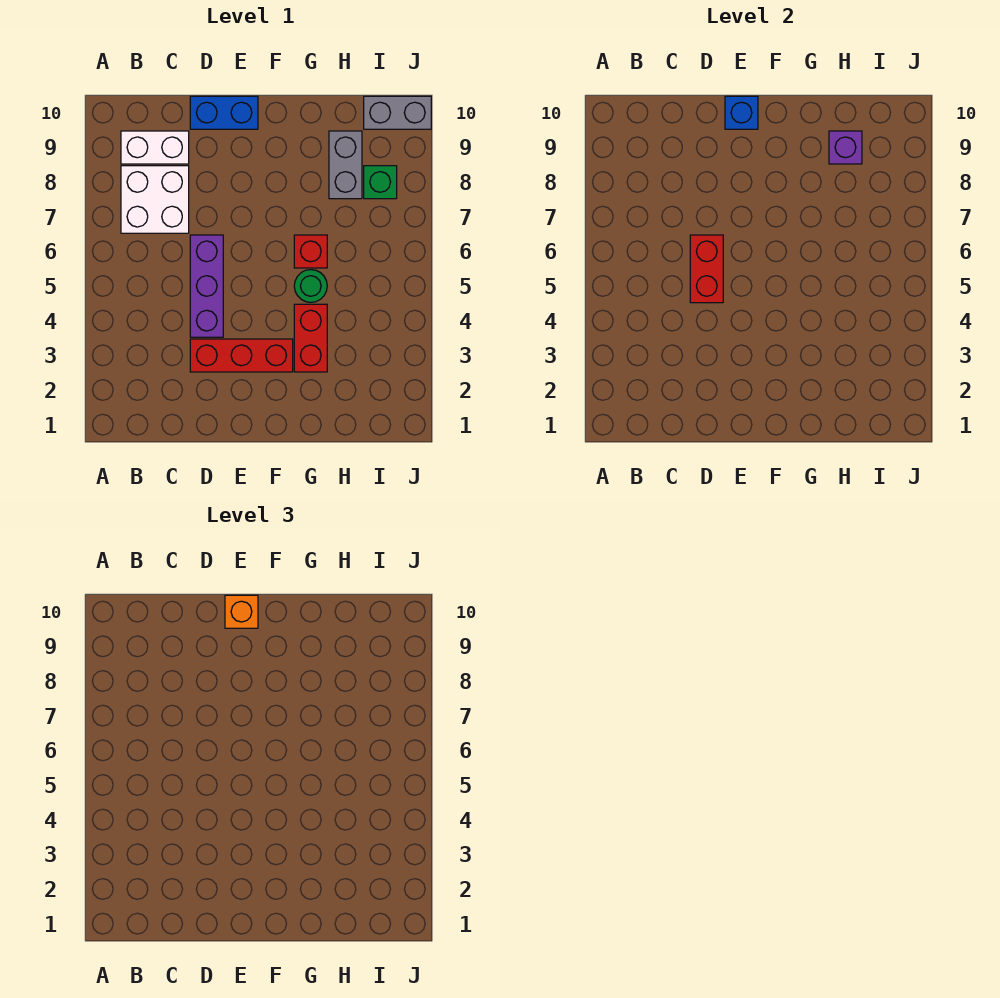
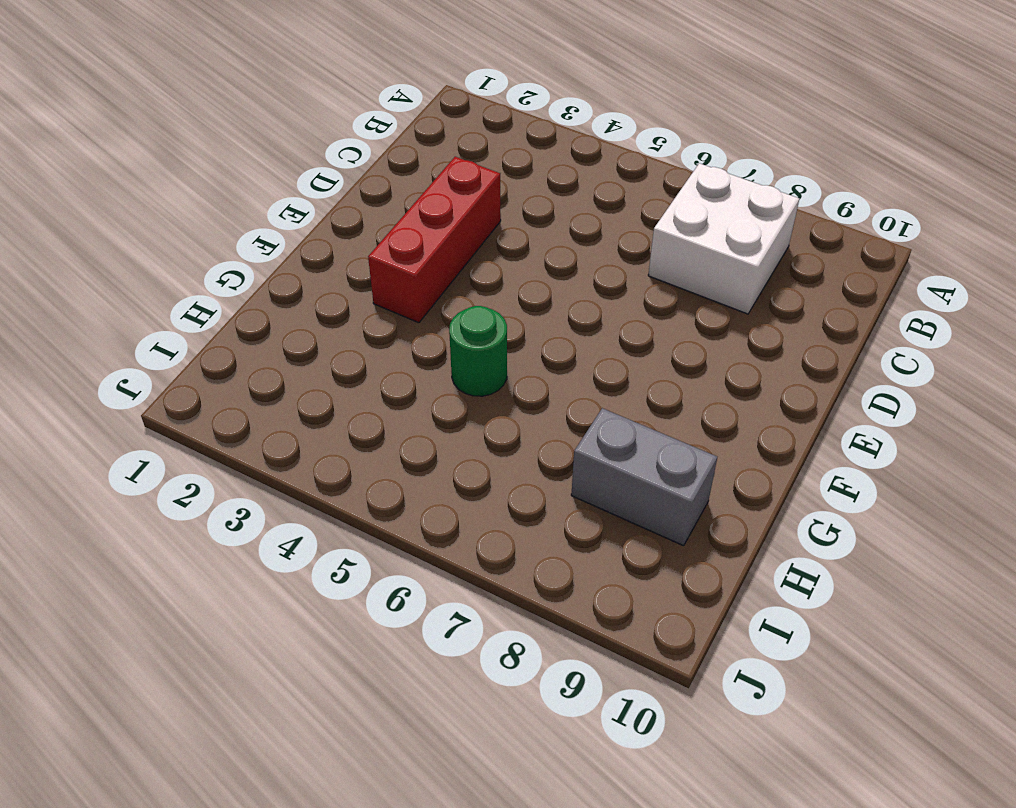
none -> white 1x2 brick [121,131,189,164]
none -> purple 1x3 brick [190,235,223,337]
none -> blue 1x2 brick [190,96,258,129]

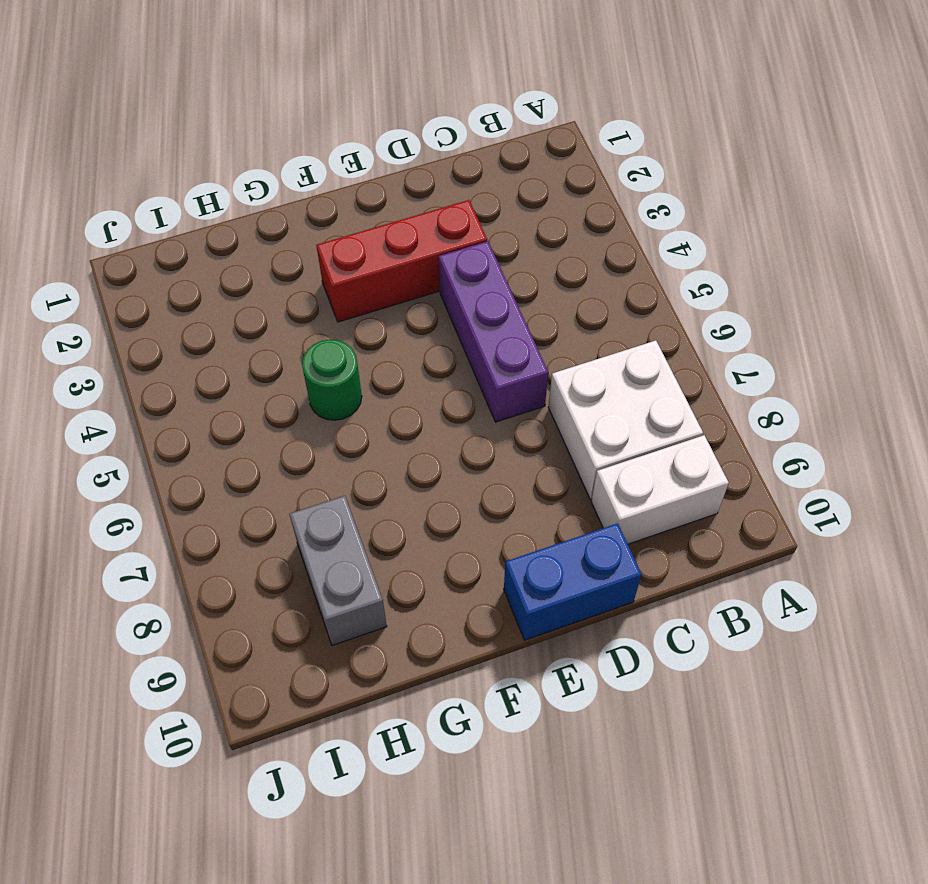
none -> red 1x2 brick [294,304,327,372]
none -> red 1x1 brick [294,235,327,268]
none -> green 1x1 brick [364,166,397,199]

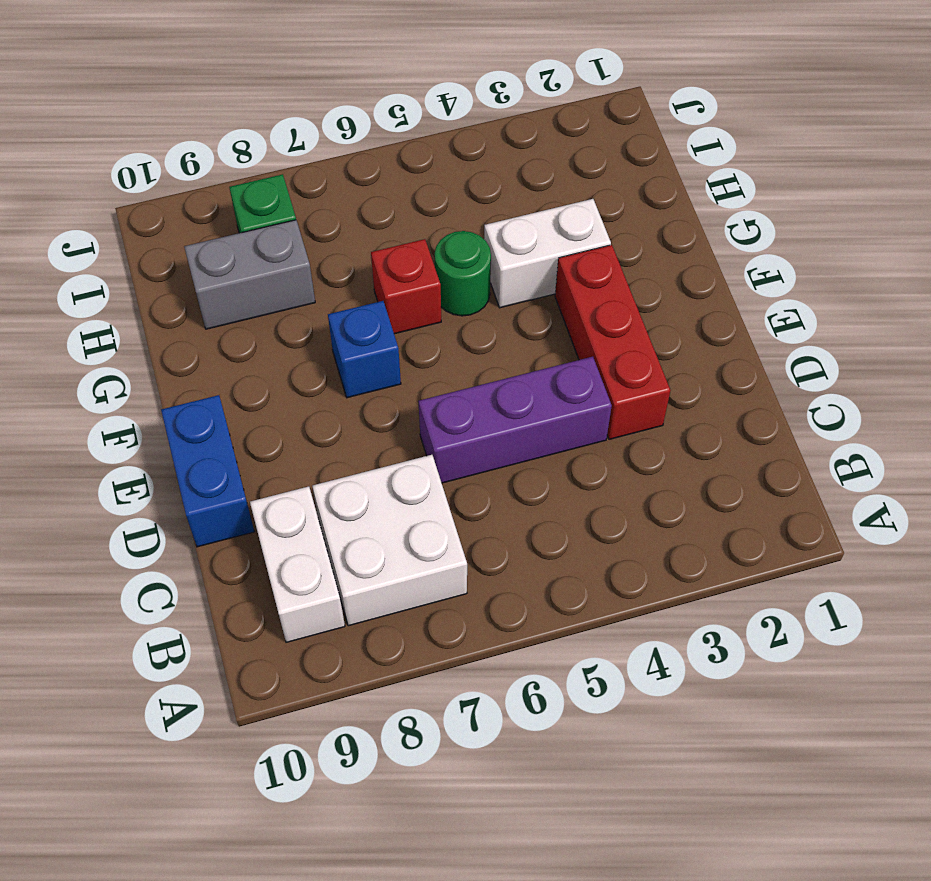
blue 1x1 brick [328,301,401,398] -> blue 1x1 brick moved to [725,96,758,129]
white 1x2 brick [484,199,611,308] -> red 1x2 brick [294,304,327,372]
none -> grey 1x2 brick [364,96,431,129]
none -> red 1x2 brick [690,235,723,303]
none -> purple 1x1 brick [829,131,862,164]

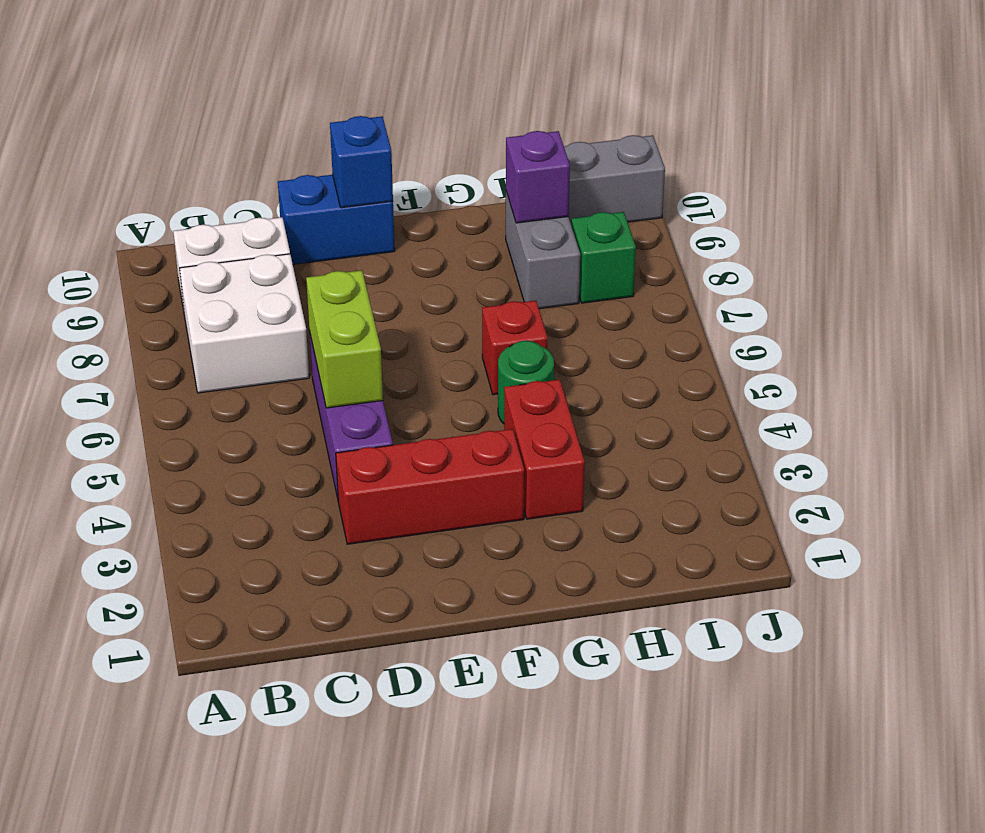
lime 1x2 brick [306,270,383,408] -> red 1x2 brick [690,235,723,303]
none -> orange 1x1 brick [225,595,258,628]

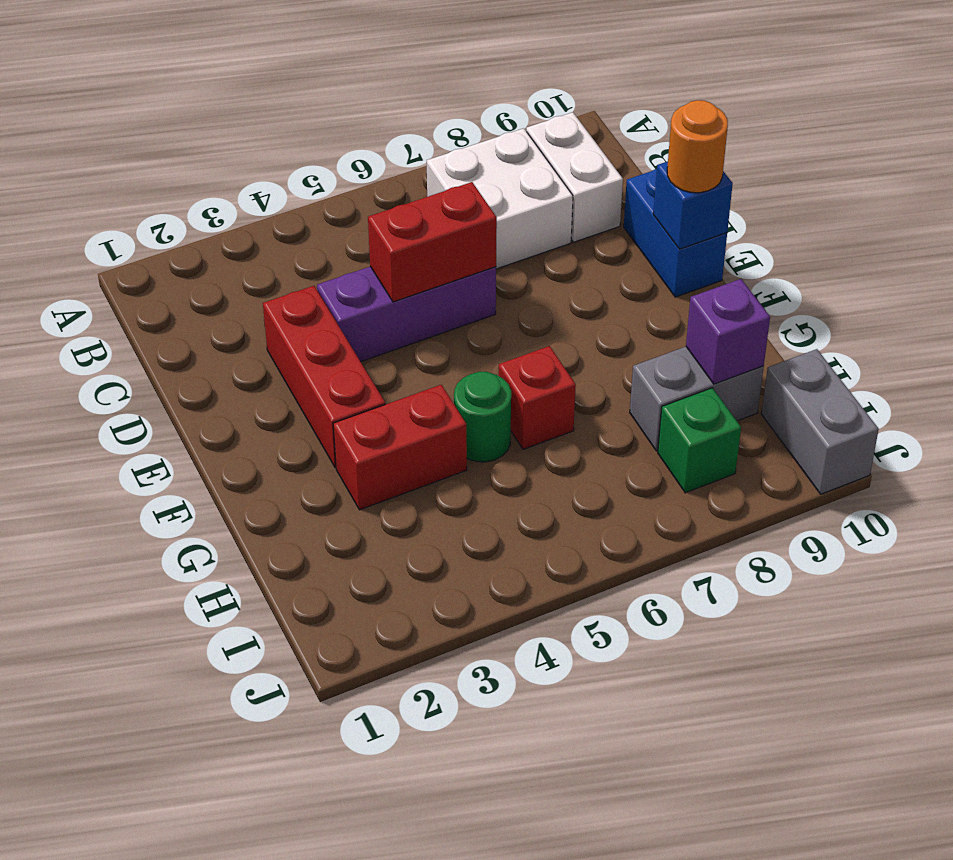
orange 1x1 round brick [667,100,728,193] -> orange 1x1 brick [225,595,258,628]

